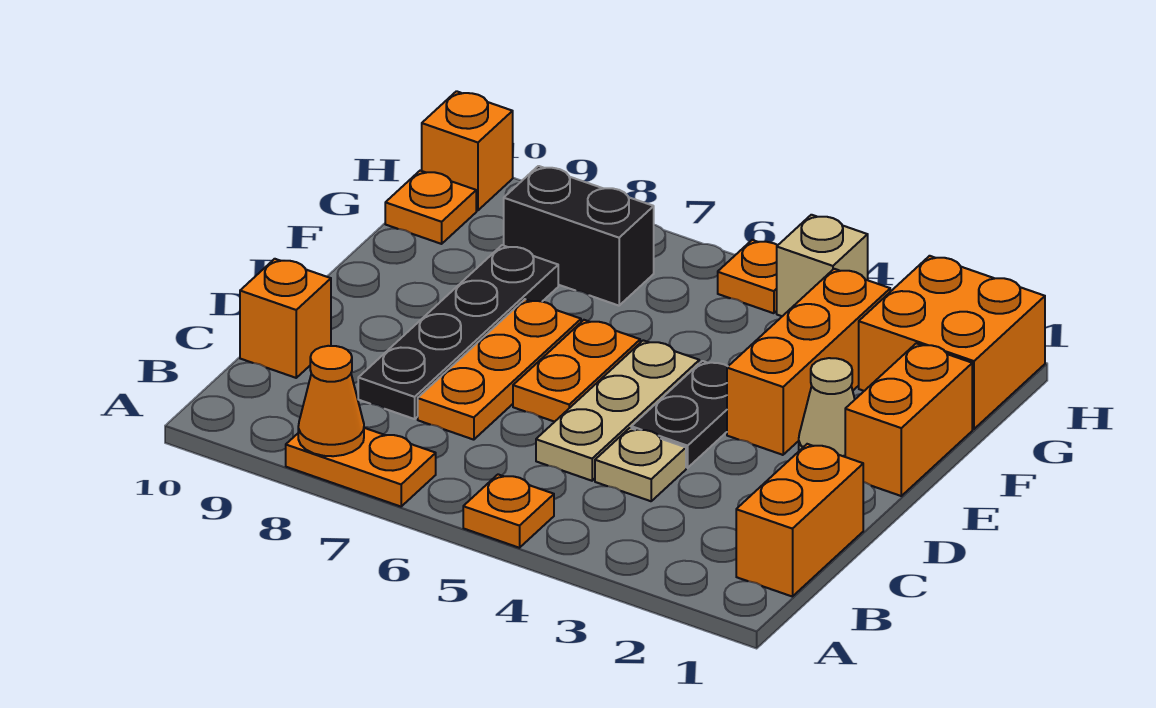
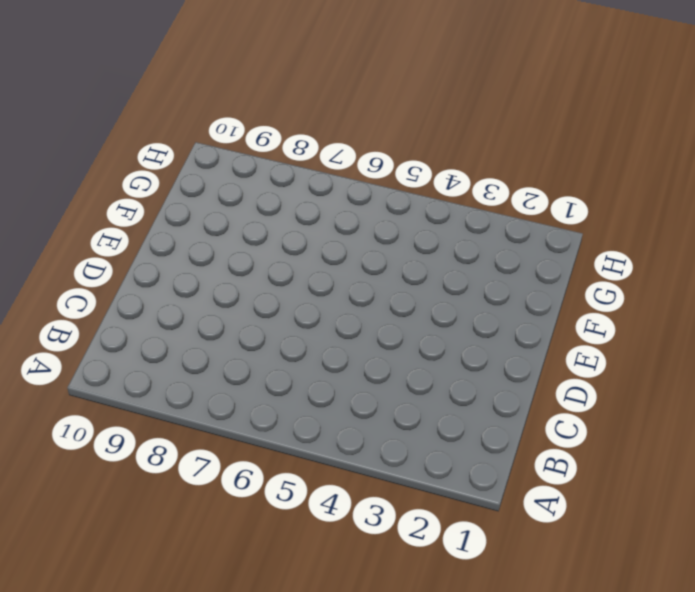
none -> orange 1x1 plate [463,474,554,548]
none -> orange 1x2 plate [286,428,436,507]
none -> orange 1x2 brick [736,444,863,597]

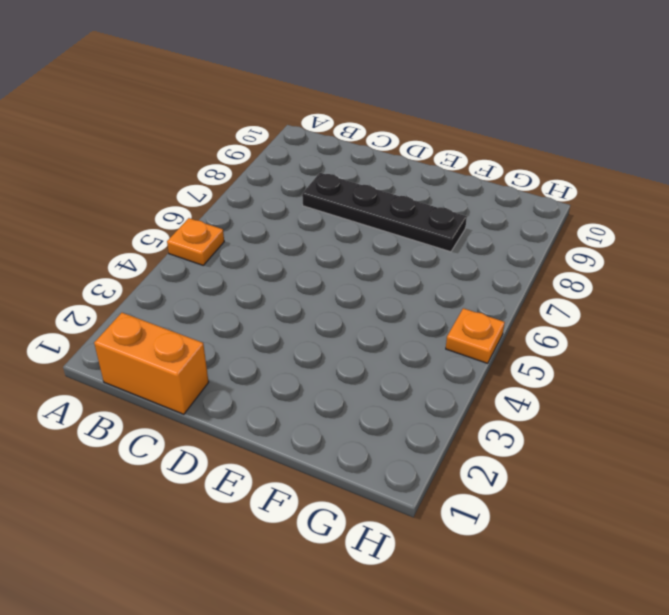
none -> orange 1x2 plate [286,428,436,507]
none -> tan 1x1 plate [595,428,686,501]
none -> tan 1x3 plate [536,340,699,481]

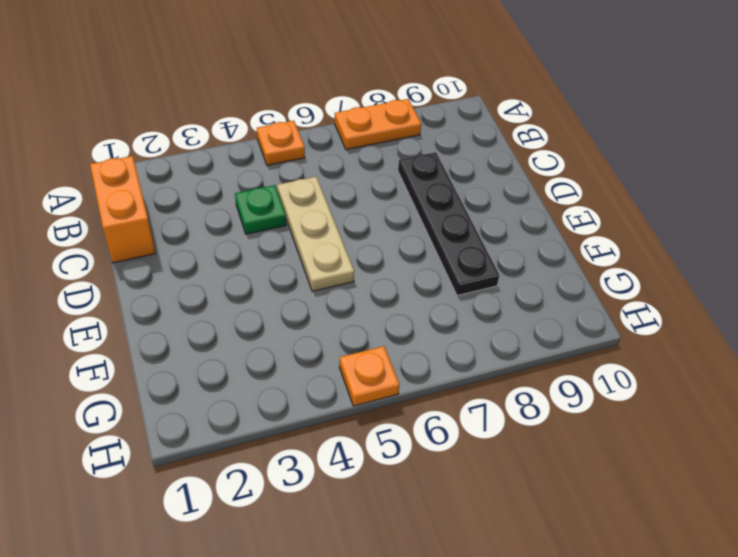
green 1x1 plate [235,185,286,234] -> tan 1x1 plate [595,428,686,501]
none -> orange 1x3 plate [418,299,581,440]
none -> orange 1x1 brick [240,259,331,378]
none -> black 1x2 plate [631,361,728,468]

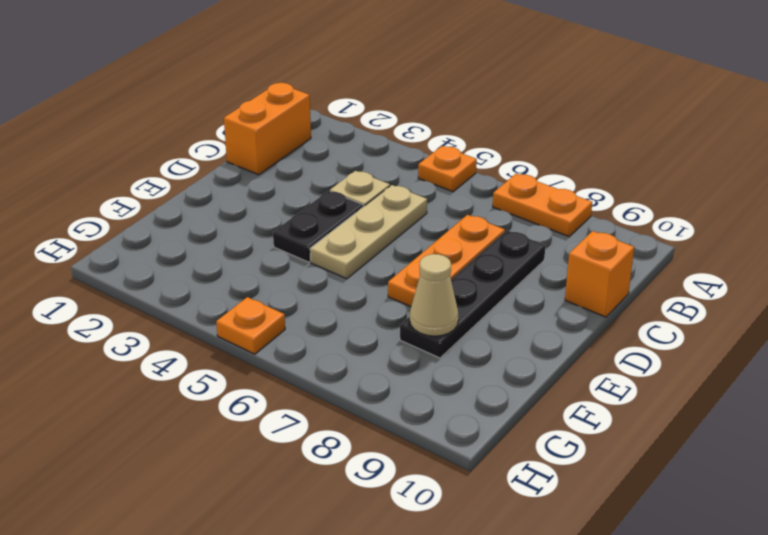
tan 1x1 cone [410,254,458,336] -> tan 1x1 cone moved to [799,358,855,457]
none -> orange 1x2 plate [513,320,640,422]
none -> orange 1x2 brick [845,343,972,496]
none -> orange 1x3 brick [727,269,890,455]

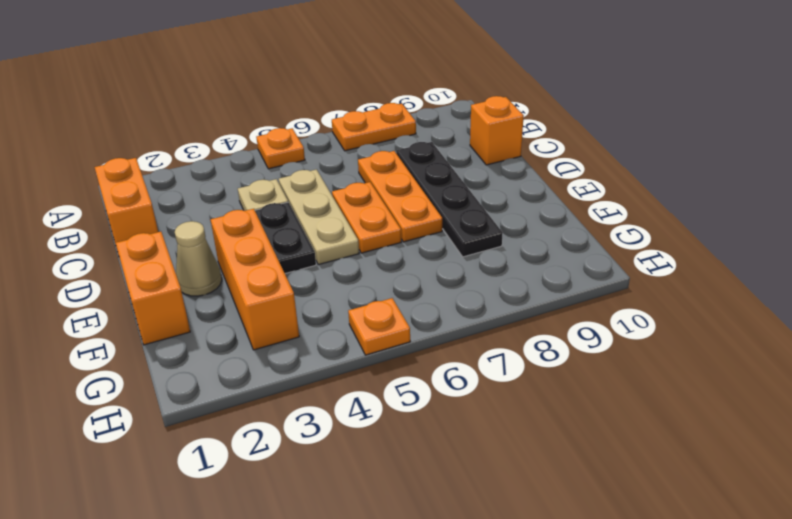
none -> orange 2x2 brick [859,256,1045,429]
none -> black 1x2 brick [504,166,654,306]
none -> orange 1x1 plate [385,171,476,244]

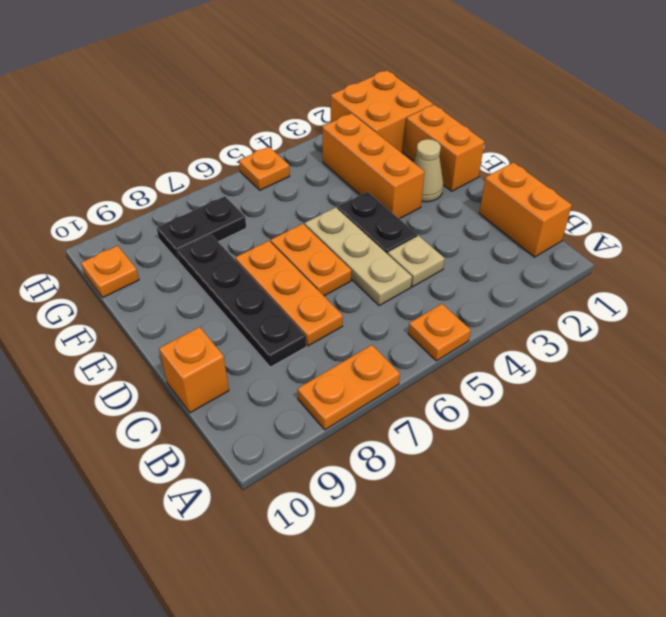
black 1x2 plate [157,196,246,261] -> black 1x2 brick [504,166,654,306]
none -> tan 1x1 brick [777,215,868,316]
none -> orange 1x1 brick [422,91,513,210]
none -> orange 1x1 cone [298,346,364,456]

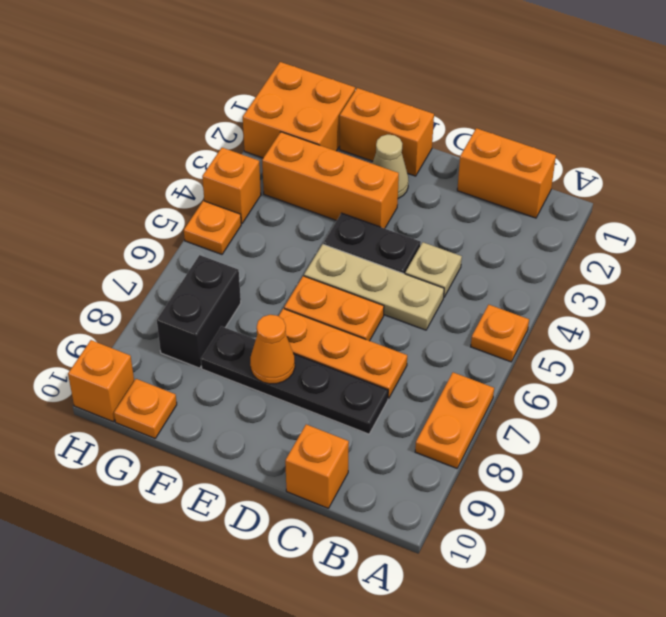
orange 1x1 cone [250,315,295,384] -> orange 1x1 cone moved to [298,346,364,456]
orange 1x1 brick [202,148,261,224] -> tan 1x1 brick [777,215,868,316]

